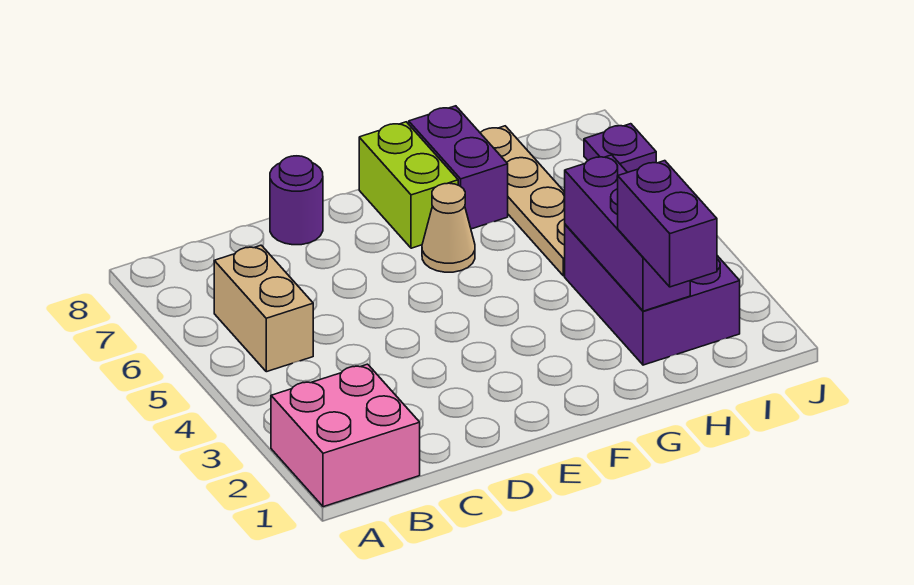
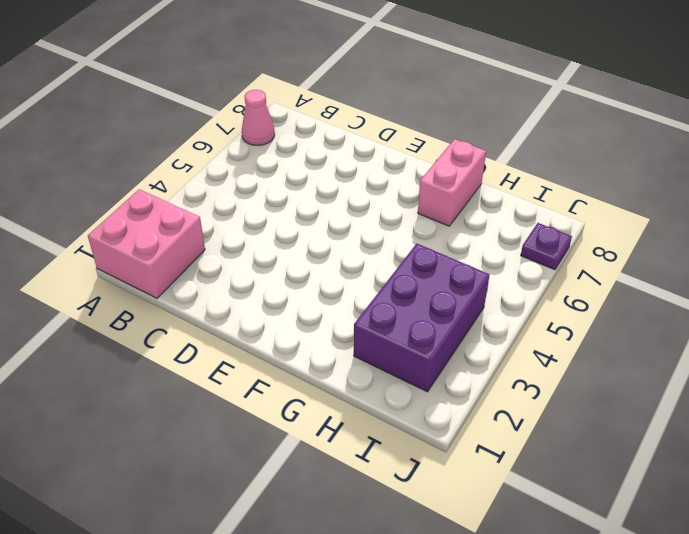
pink 1x1 cone [242,90,275,146] -> none
pink 1x2 brick [418,139,486,226] -> purple 1x2 brick [409,106,508,229]
none -> tan 1x2 brick [214,245,313,372]
none -> purple 1x1 round brick [270,156,323,245]

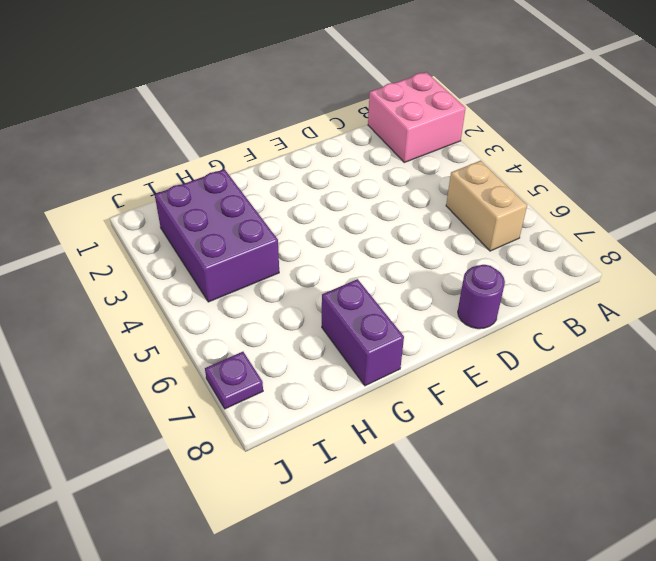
none -> tan 1x1 cone [422,183,475,272]
none -> lime 1x2 brick [359,122,458,248]

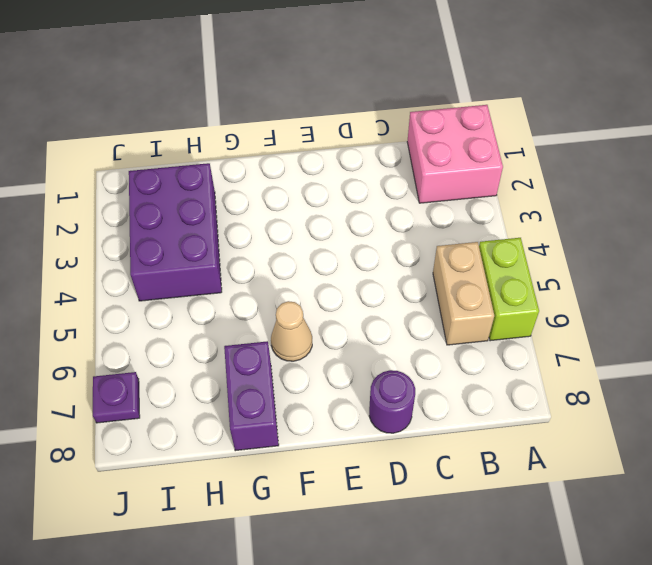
lime 1x2 brick [479,238,539,341] -> lime 1x2 brick moved to [359,122,458,248]
none -> tan 1x4 plate [480,126,565,276]
none -> purple 1x3 brick [565,155,690,311]

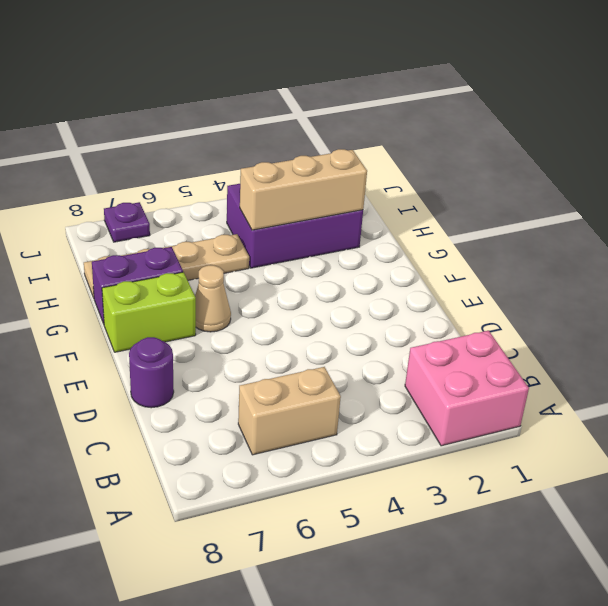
tan 1x3 brick [240,149,367,230] -> purple 1x3 brick [565,155,690,311]
none -> purple 1x2 brick [618,161,717,287]

